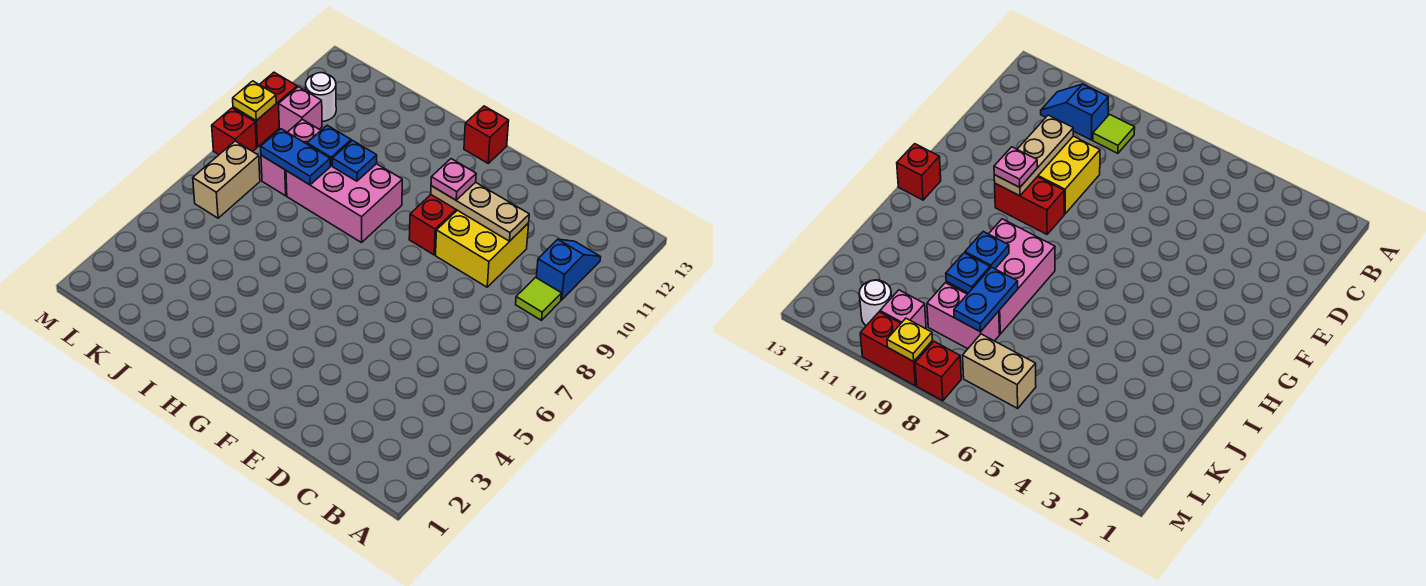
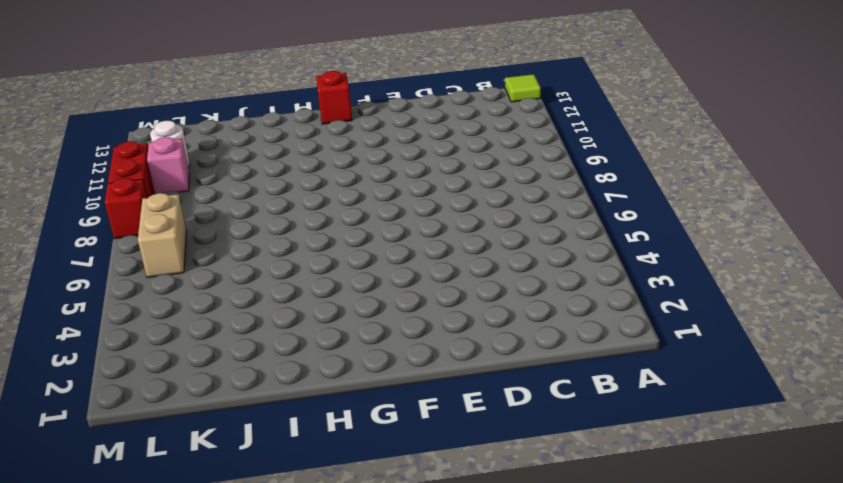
lime 1x1 tile [505,74,541,102] -> lime 1x1 tile moved to [516,277,561,320]
none -> blue 1x2 slope [536,239,600,300]
none -> yellow 2x2 brick [436,210,529,287]
none -> red 1x2 brick [409,195,457,255]

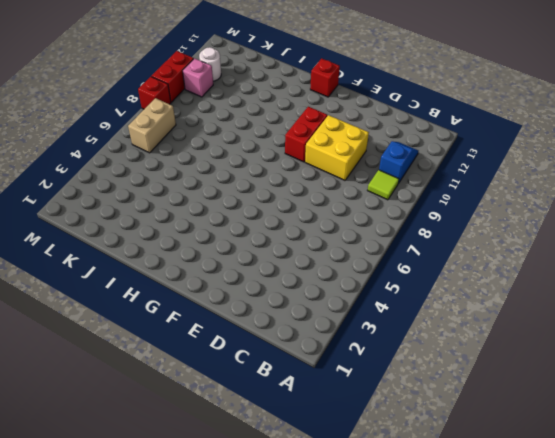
none -> pink 2x3 brick [286,164,402,243]
none -> pink 1x2 brick [261,119,321,196]
none -> tan 1x3 plate [431,182,529,241]

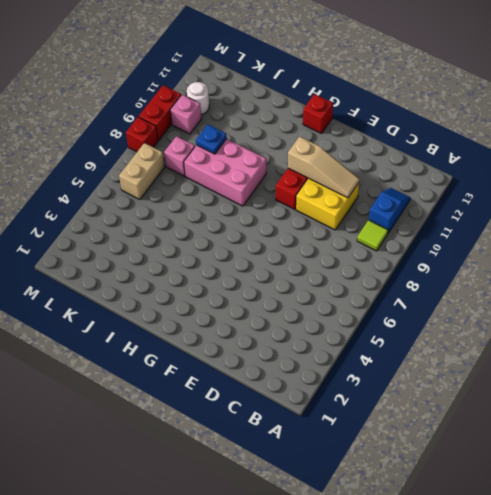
tan 1x3 slope [288,136,359,198] -> tan 1x3 plate [431,182,529,241]
pink 1x1 brick [164,136,195,176] -> pink 1x2 brick [261,119,321,196]
none -> blue 1x1 plate [332,140,377,181]
none -> blue 1x2 plate [261,129,330,185]
none -> yellow 1x1 plate [233,81,276,121]

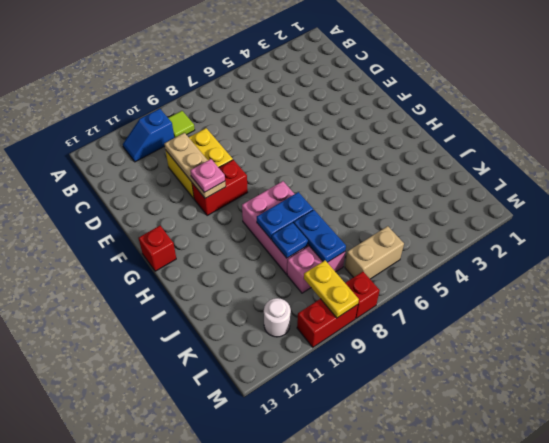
blue 1x2 plate [257,192,313,239] -> blue 1x1 plate [332,140,377,181]
yellow 1x2 plate [304,260,359,318] -> yellow 1x1 plate [233,81,276,121]
none -> pink 1x1 brick [279,87,322,132]

